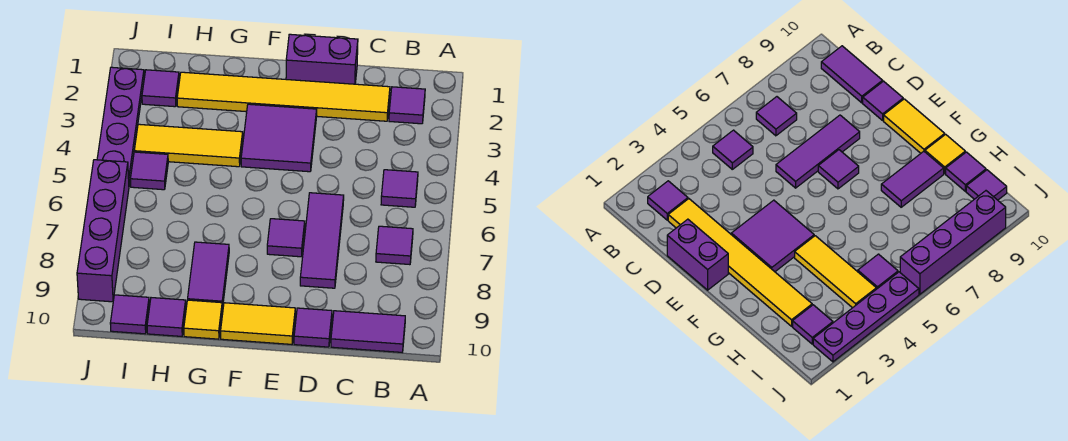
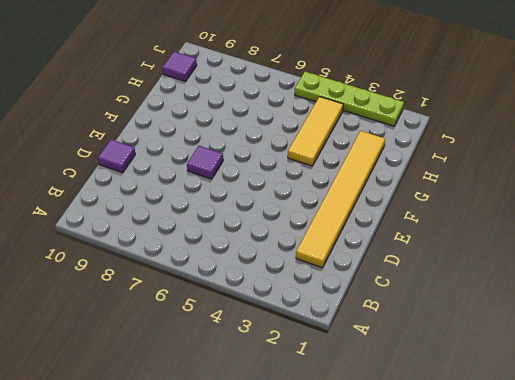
lime 1x4 plate [295,72,404,126] -> purple 1x4 plate [97,67,144,184]
none -> purple 1x1 tile [389,87,425,124]
none -> purple 1x1 tile [381,170,418,207]
none -> purple 1x1 tile [376,226,413,265]

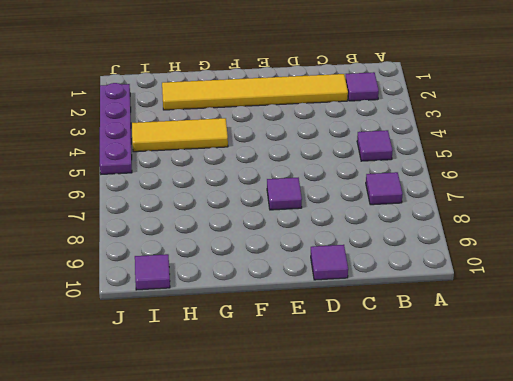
none -> purple 1x2 tile [331,311,405,352]
none -> purple 1x2 brick [286,34,358,84]
none -> purple 1x3 tile [300,193,344,288]

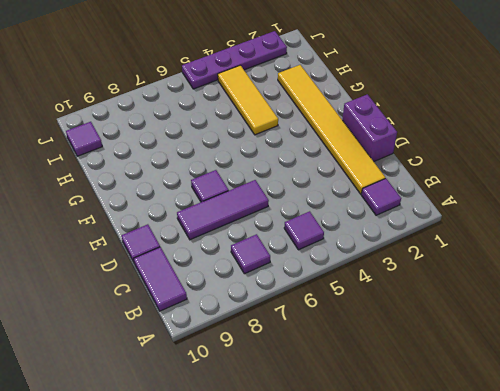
none -> purple 2x2 tile [241,104,317,172]
none -> yellow 1x2 tile [221,303,295,344]
none -> purple 1x2 tile [188,242,229,309]

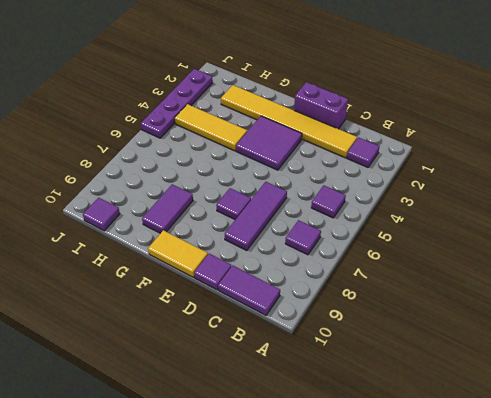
none -> yellow 1x1 tile [184,300,222,339]
none -> purple 1x1 tile [147,298,186,336]
none -> purple 1x1 tile [142,70,179,107]

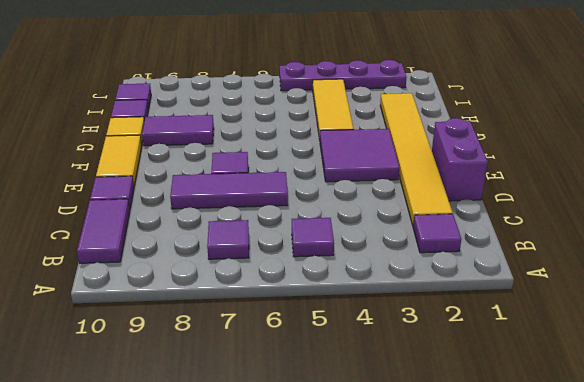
none -> purple 1x1 tile [142,70,179,107]
none -> purple 1x1 tile [130,152,168,190]
none -> purple 1x4 brick [77,160,129,302]

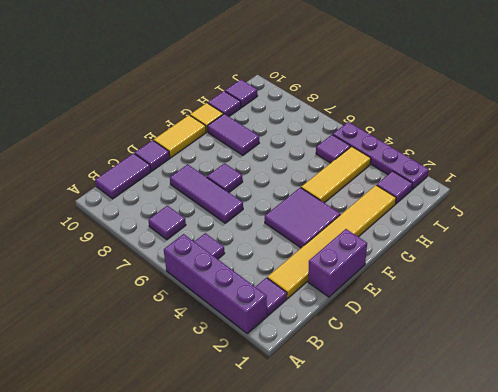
purple 1x4 brick [164,234,267,333] -> purple 1x4 brick moved to [77,160,129,302]

